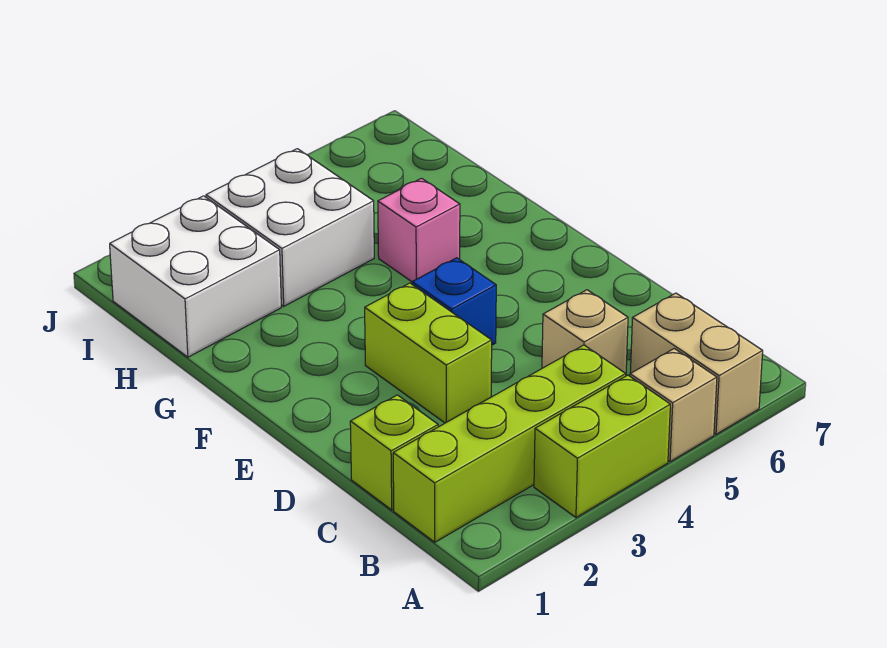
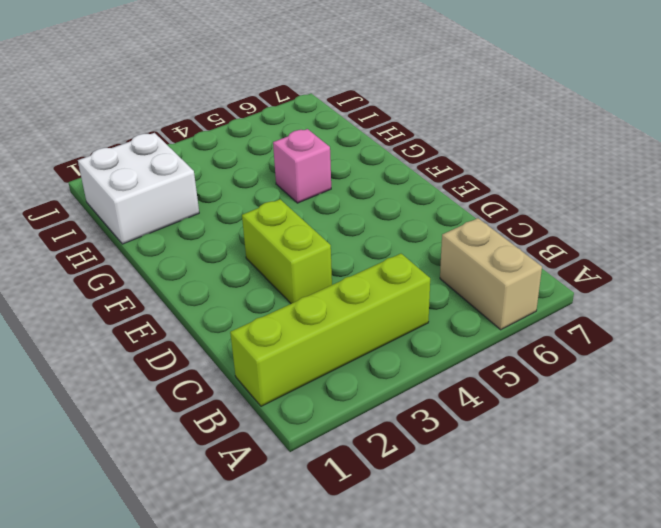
none -> lime 1x2 brick [534,375,670,517]
none -> tan 1x1 brick [630,349,717,462]

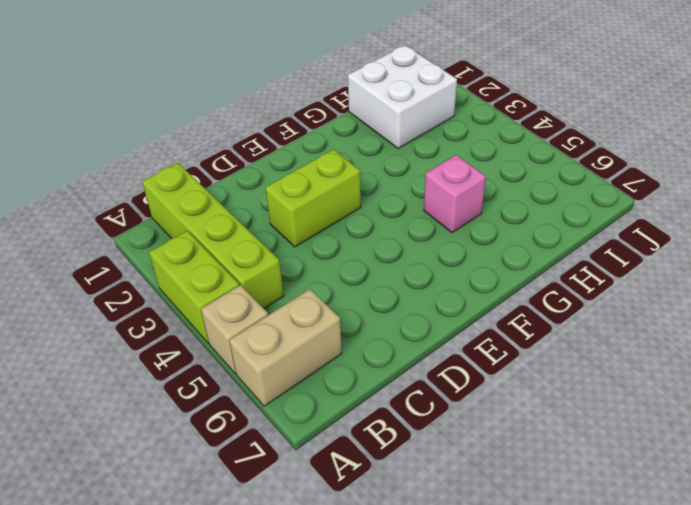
none -> lime 1x1 brick [350,395,438,510]
none -> tan 1x1 brick [542,290,628,373]

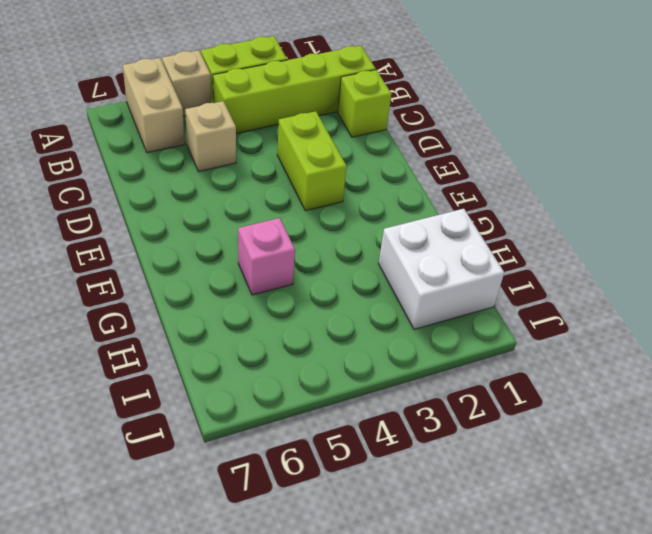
none -> blue 1x1 brick [412,258,496,345]
none -> white 2x2 brick [206,149,374,306]

